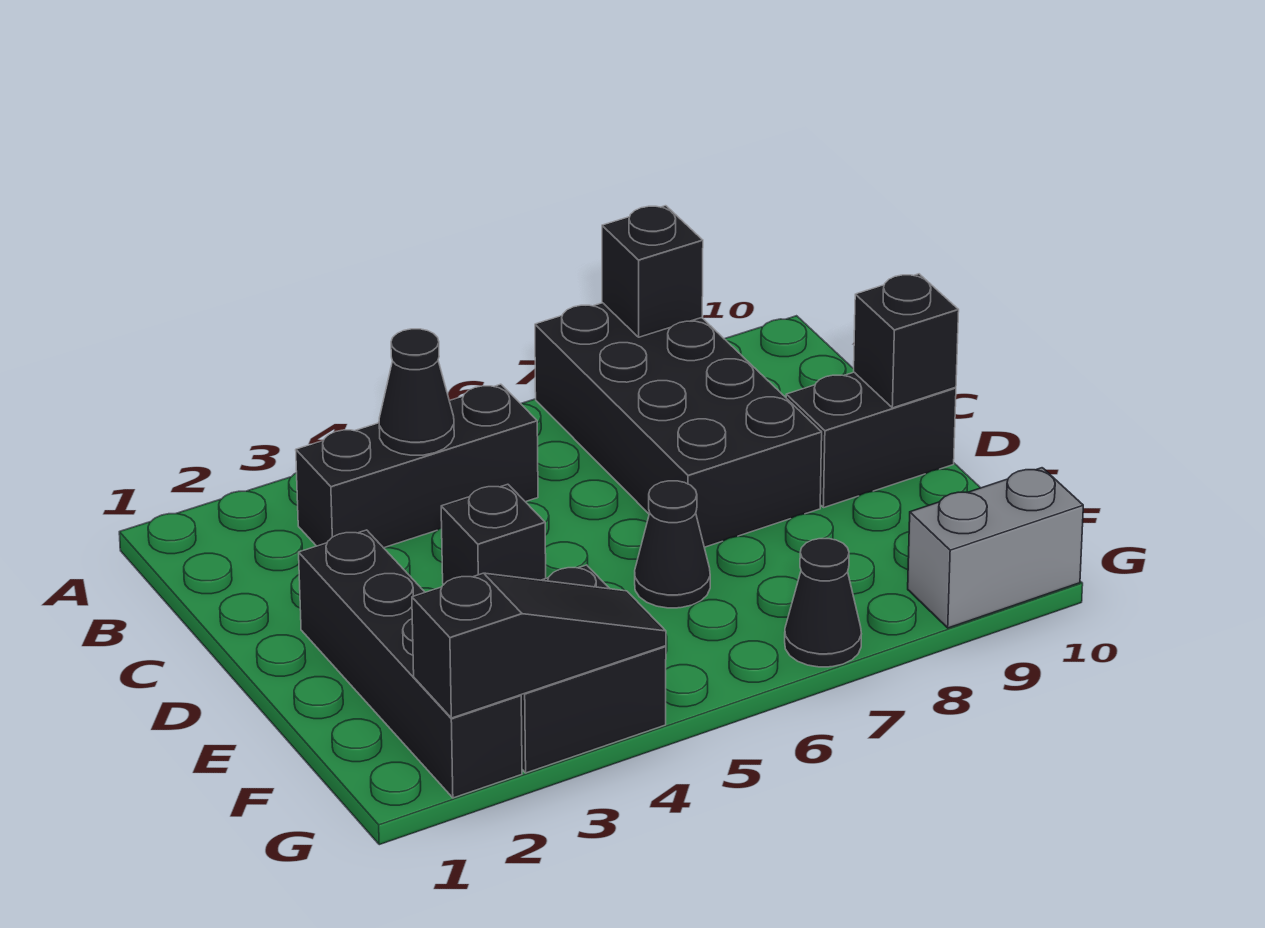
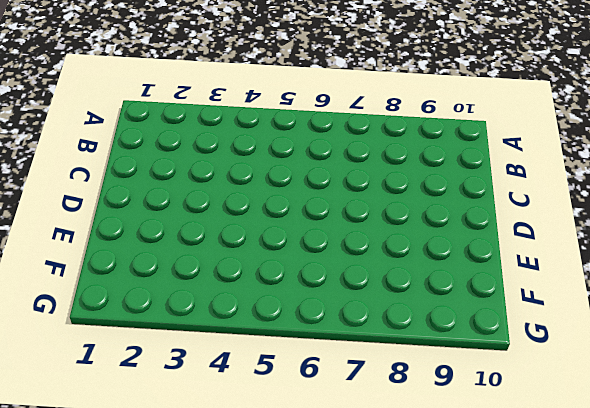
none -> black 2x4 brick [535,303,822,547]
none -> black 1x3 brick [296,384,538,548]
none -> black 1x4 brick [299,530,522,798]

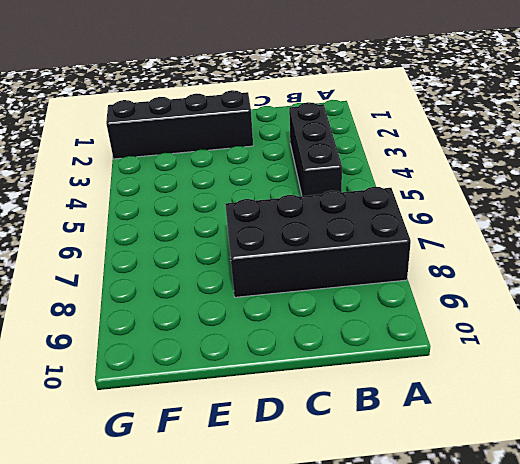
none -> black 1x1 brick [441,484,546,584]
none -> black 1x2 brick [786,372,956,508]
none -> black 1x1 cone [635,481,710,608]

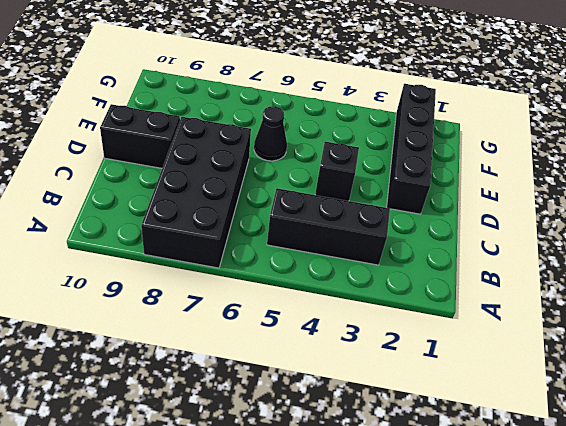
none -> black 2x2 brick [521,565,666,773]
none -> black 1x1 cone [785,539,861,667]
none -> grey 1x2 brick [908,468,1083,628]

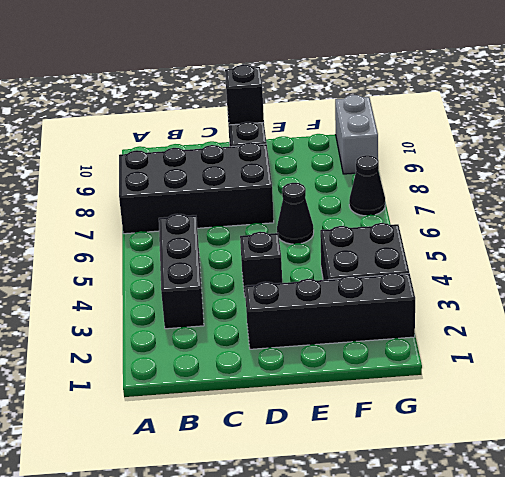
none -> black 1x1 brick [602,206,703,337]
none -> black 1x1 cone [379,329,454,455]
none -> black 1x3 slope [412,573,666,718]

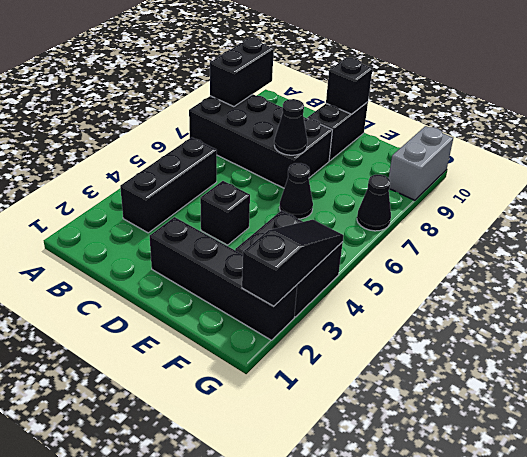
black 1x2 brick [210,38,274,107] -> black 1x1 brick [602,206,703,337]
black 1x1 cone [274,99,307,155] -> black 1x1 cone moved to [379,329,454,455]

